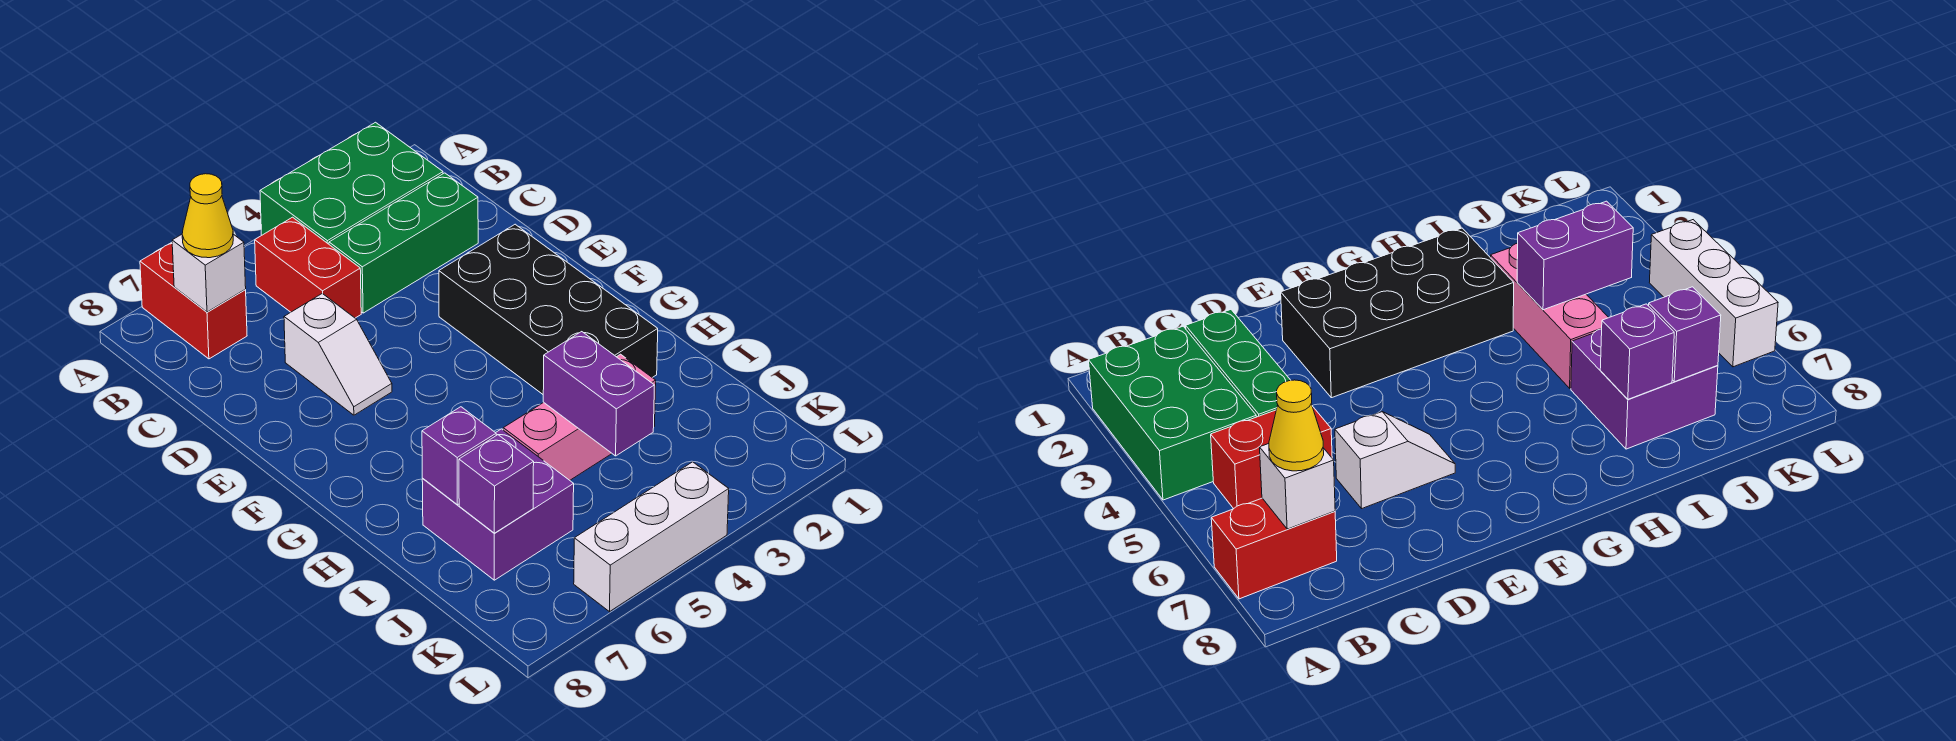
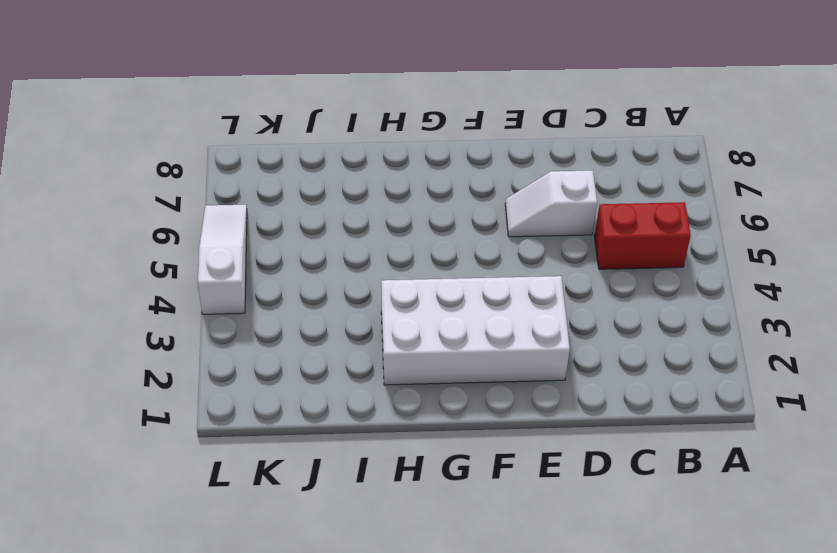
white 2x4 brick [381,276,570,385] -> black 2x4 brick [439,224,658,394]
white 1x3 slope [198,205,247,314] -> white 1x3 brick [574,462,729,612]
none -> green 2x3 brick [260,122,443,244]
none -> red 1x2 brick [140,243,247,359]
none -> green 1x3 brick [329,173,478,313]

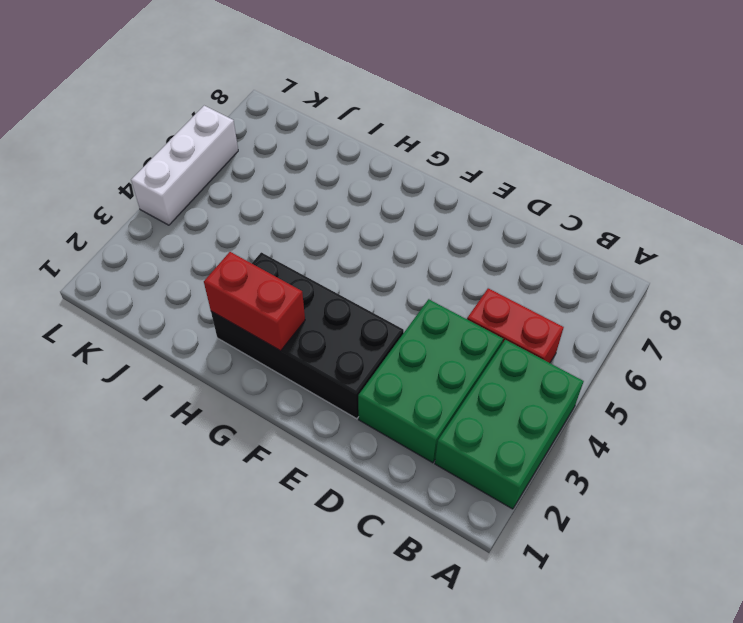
green 2x3 brick [358,299,503,463] -> green 1x3 brick [329,173,478,313]
red 1x2 brick [204,252,305,351] -> red 1x2 brick moved to [140,243,247,359]
none -> white 1x2 slope [284,293,392,415]
none -> pink 1x3 brick [503,354,656,480]
none -> purple 2x2 brick [422,429,574,580]

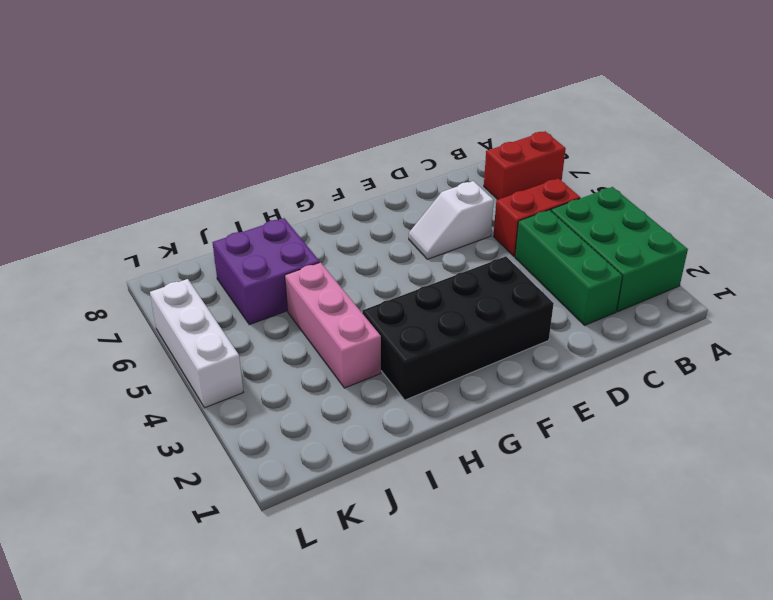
none -> white 1x1 brick [172,234,246,312]
none -> purple 1x2 brick [543,332,654,456]
none -> purple 1x1 brick [422,407,496,505]

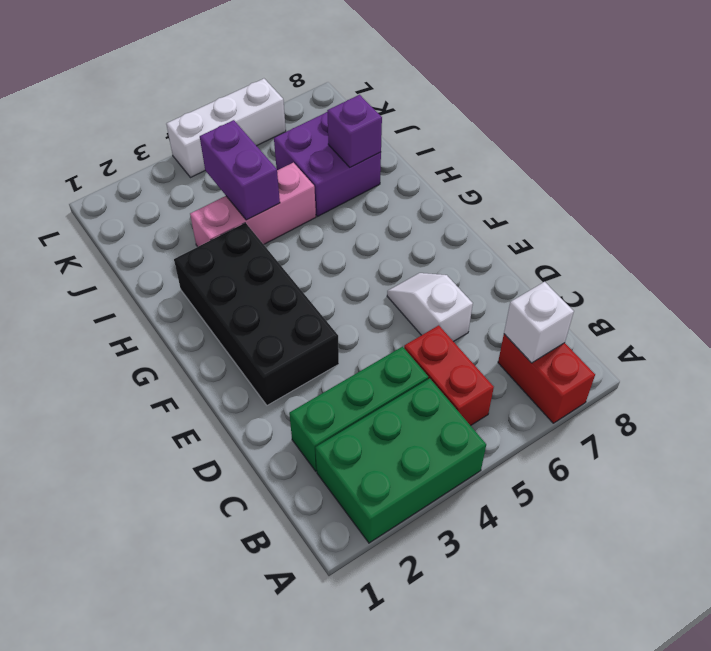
none -> purple 1x1 brick [459,435,534,533]
none -> yellow 1x1 cone [182,174,233,258]

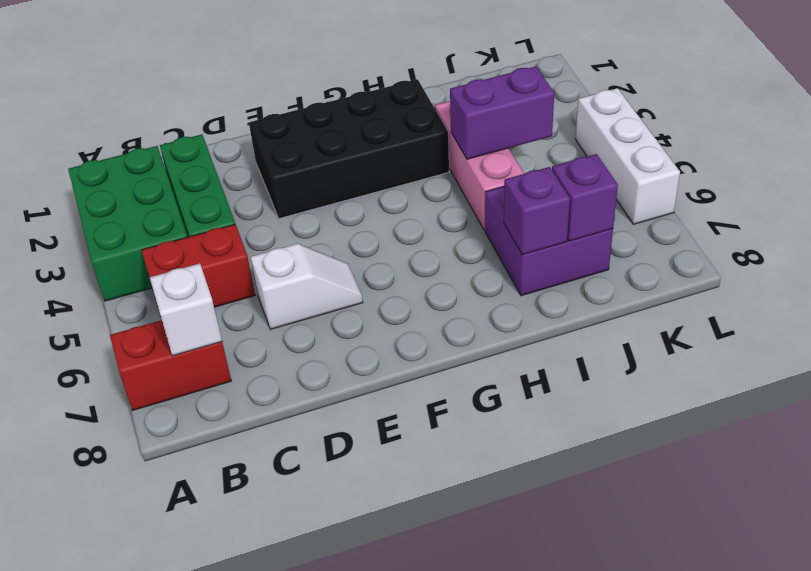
none -> yellow 1x1 cone [182,174,233,258]

